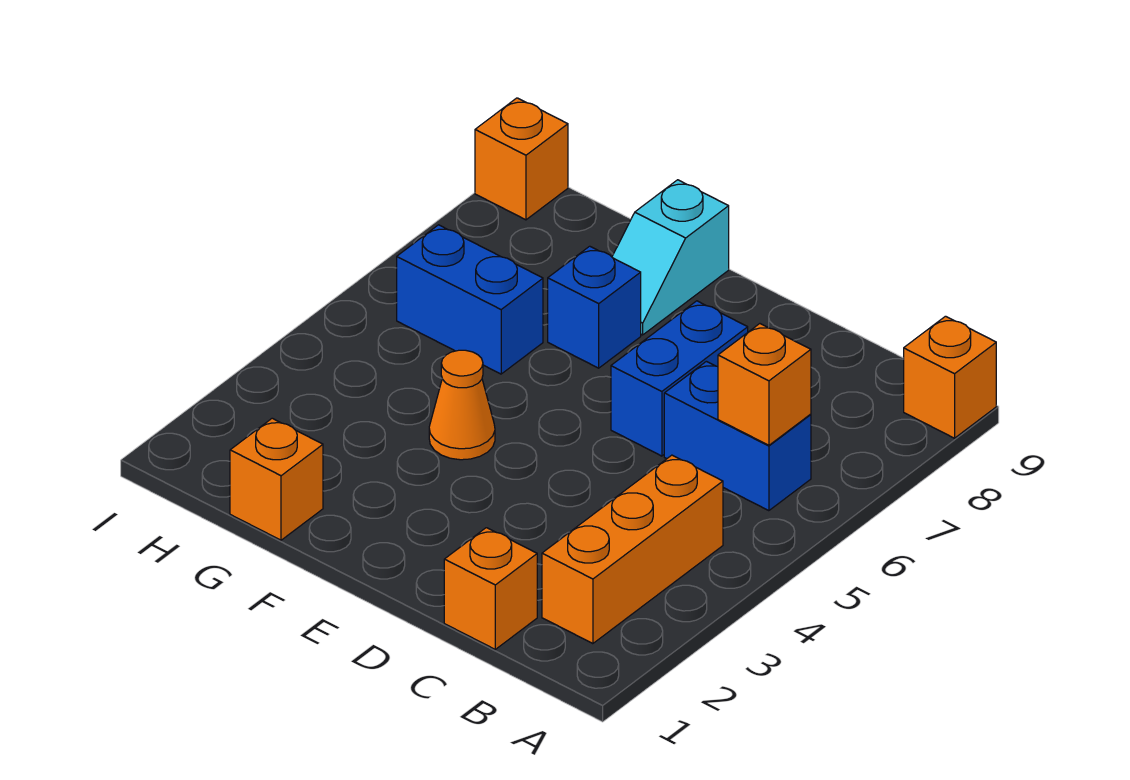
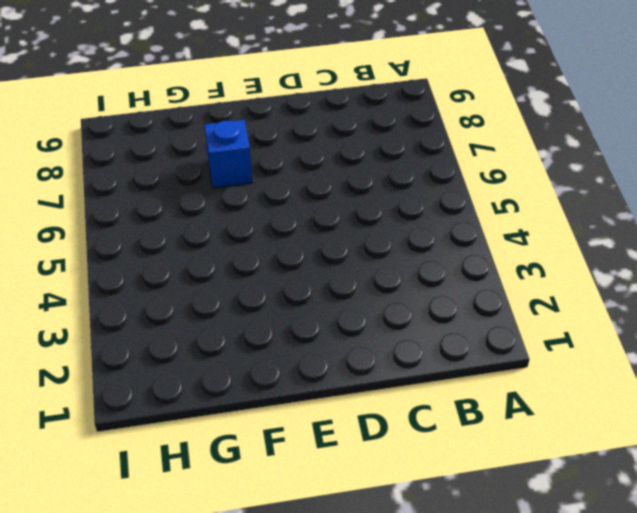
none -> orange 1x1 brick [904,316,996,438]
none -> orange 1x3 brick [542,455,723,644]
none -> blue 1x2 brick [664,361,811,511]

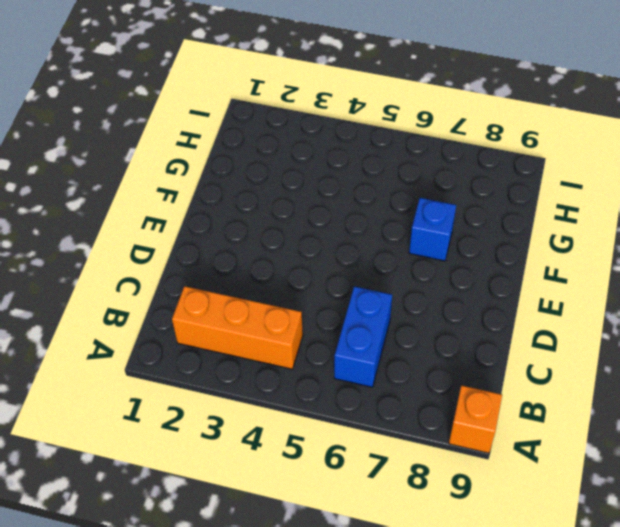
none -> orange 1x1 brick [444,528,537,649]
none -> blue 1x2 brick [611,301,748,456]
none -> orange 1x1 cone [429,350,495,460]

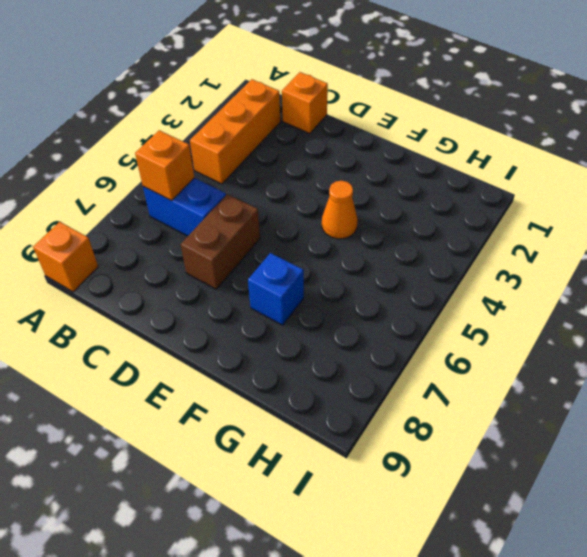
brown 1x2 brick [181,194,260,289] -> blue 1x2 brick [611,301,748,456]
none -> cyan 1x2 slope [612,180,729,335]
none -> orange 1x1 brick [230,418,323,540]
none -> blue 1x2 brick [397,225,543,374]

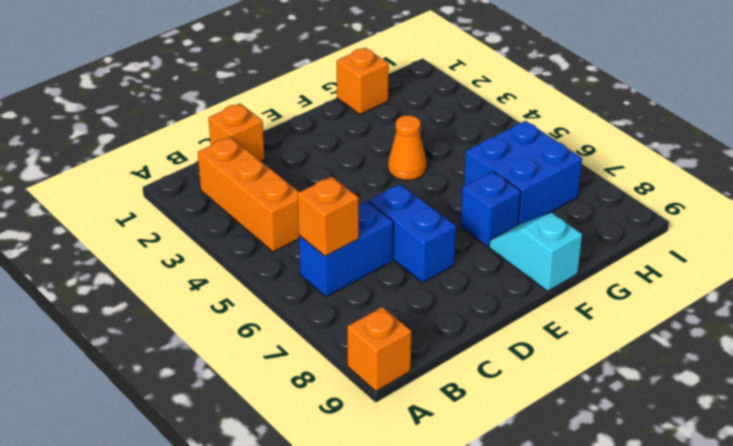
blue 2x2 brick [464,121,582,225] -> blue 1x2 brick [397,225,543,374]
none -> orange 1x1 brick [475,98,568,220]

